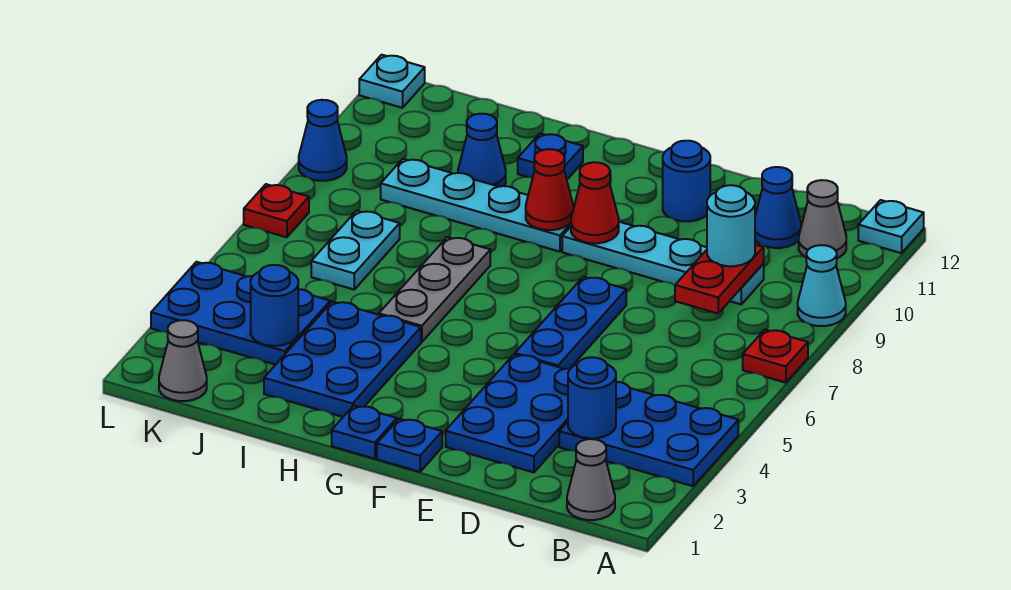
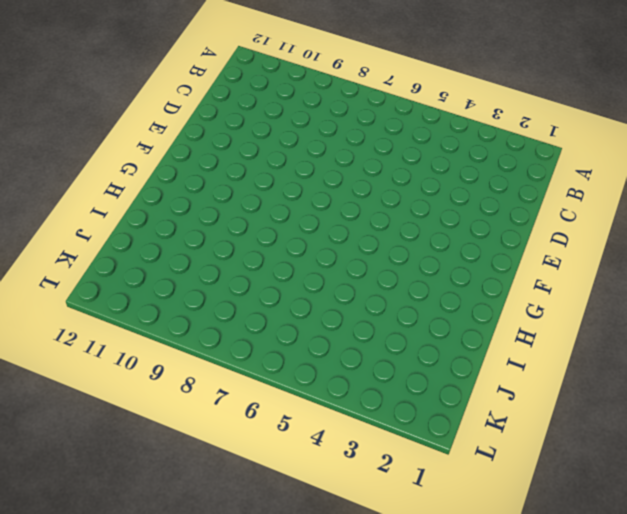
none -> blue 2x3 plate [559,382,738,486]
none -> red 1x1 plate [743,330,808,383]
none -> cyan 1x1 cone [798,245,846,326]
none -> cyan 1x1 plate [858,200,924,253]

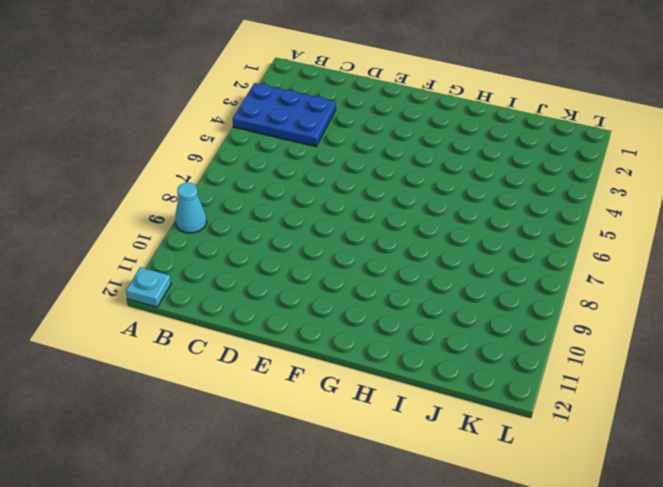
none -> red 1x1 plate [743,330,808,383]
none -> grey 1x1 cone [567,439,615,520]
none -> grey 1x1 cone [799,180,846,258]
none -> cyan 1x4 plate [562,222,764,304]

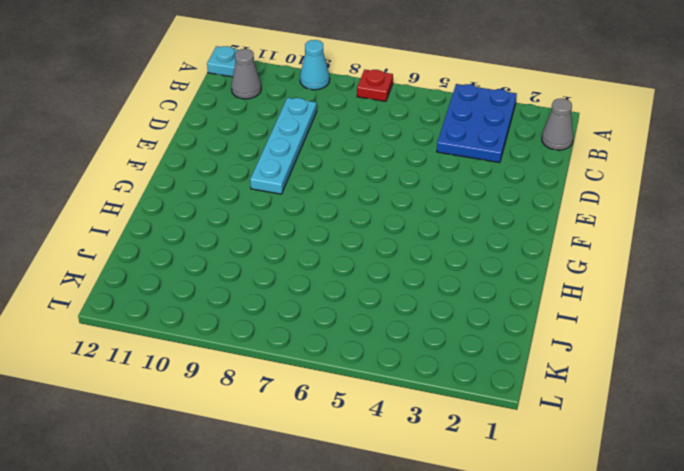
none -> blue 1x1 cone [755,167,801,248]
none -> blue 2x3 plate [446,354,570,472]
none -> blue 1x3 plate [515,277,626,369]
none -> blue 1x1 round brick [663,141,710,221]

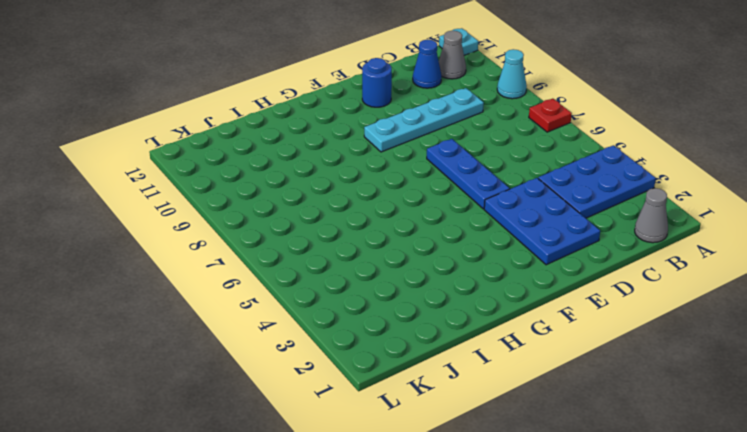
none -> blue 1x1 plate [377,419,442,472]
none -> blue 1x1 plate [332,406,397,459]
none -> cyan 1x4 plate [381,159,571,252]
none -> blue 2x3 plate [264,301,421,417]

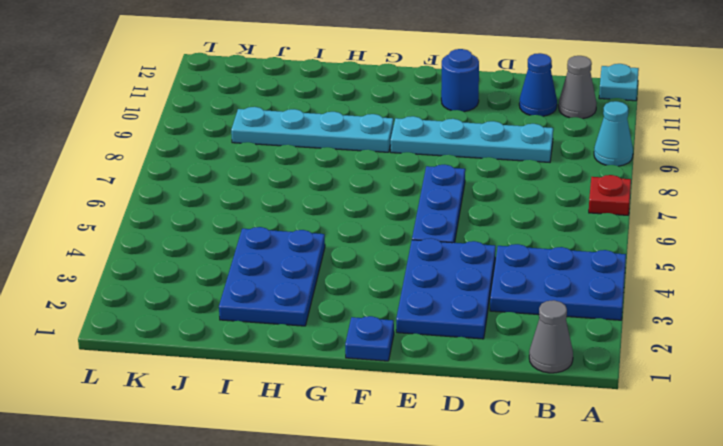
none -> blue 1x1 plate [332,406,397,459]
none -> grey 1x3 plate [379,237,490,342]
none -> blue 1x1 plate [518,133,583,179]
none -> blue 1x1 cone [458,114,506,187]

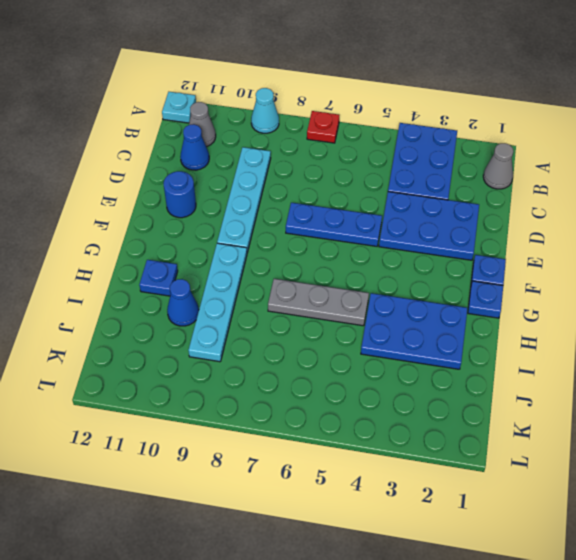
none -> blue 2x3 plate [151,262,330,365]
none -> cyan 1x2 plate [311,211,400,289]
none -> grey 1x1 cone [159,320,207,401]
none -> red 1x1 plate [244,184,309,237]

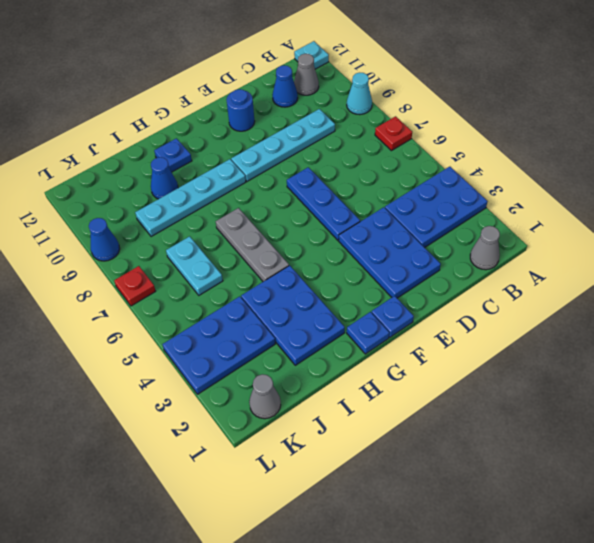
none -> cyan 1x1 plate [359,55,425,108]
none -> blue 1x1 round brick [568,357,616,438]
none -> red 1x2 plate [675,245,764,314]
none -> red 1x1 cone [571,162,619,243]

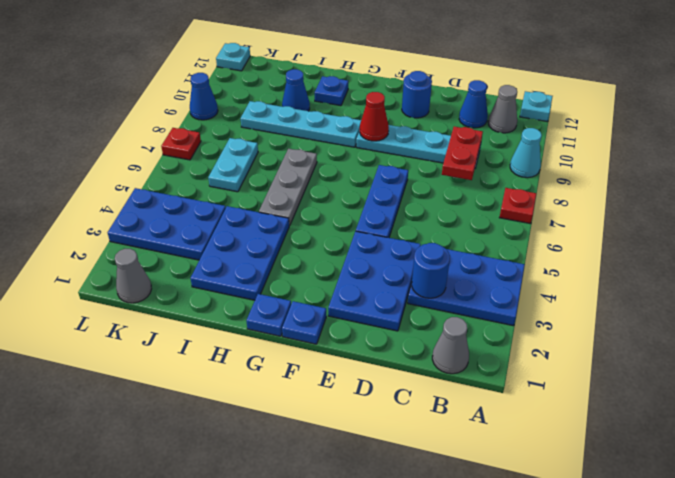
none -> red 1x1 cone [526,149,573,230]
none -> blue 1x1 round brick [251,265,298,346]
none -> cyan 1x1 round brick [707,185,755,266]

